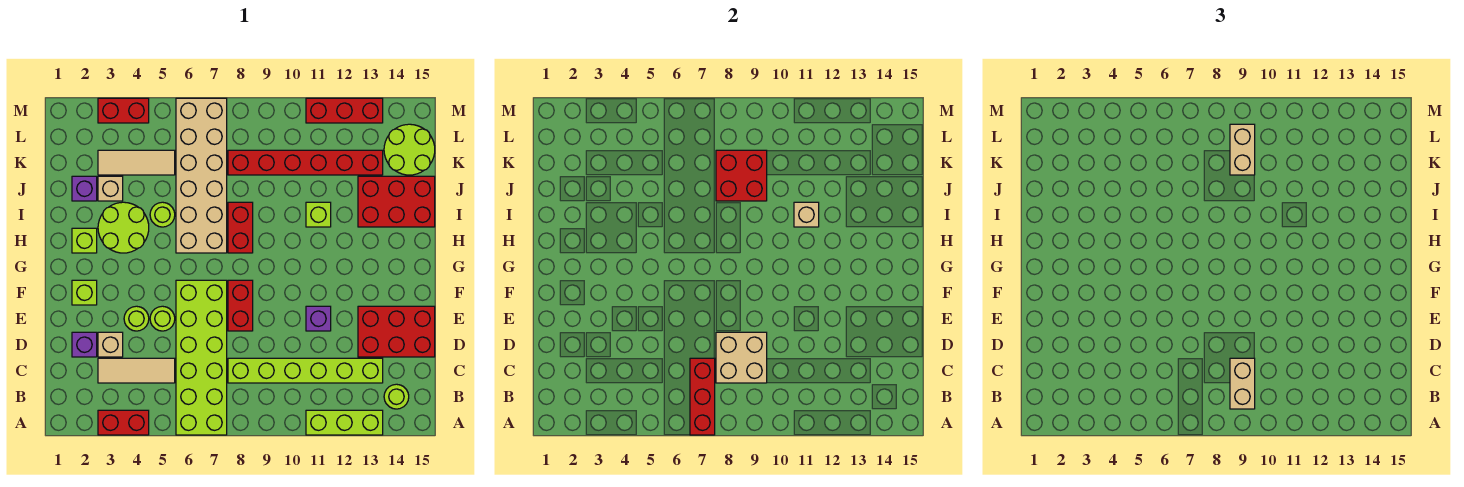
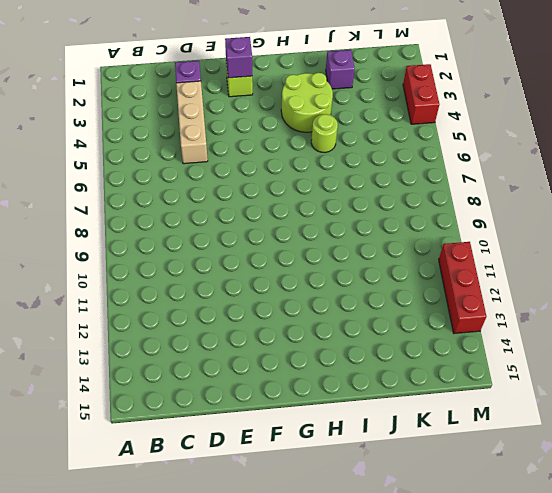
tan 1x3 brick [176,81,208,164] -> tan 1x1 brick [98,332,123,357]
purple 1x1 brick [225,37,252,78] -> purple 1x1 brick moved to [306,306,331,331]
none -> red 1x2 brick [98,410,149,435]
none -> lime 2x6 brick [176,280,227,435]
none -> lime 1x3 brick [306,410,383,435]
none -> lime 1x1 round brick [384,384,409,409]

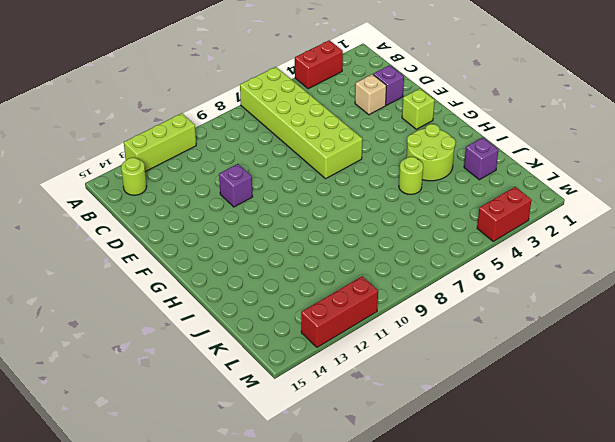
none -> tan 1x3 tile [98,358,175,383]
none -> lime 1x6 brick [228,358,383,383]
none -> red 2x3 brick [358,306,435,357]
none -> lime 1x1 round brick [124,306,149,331]

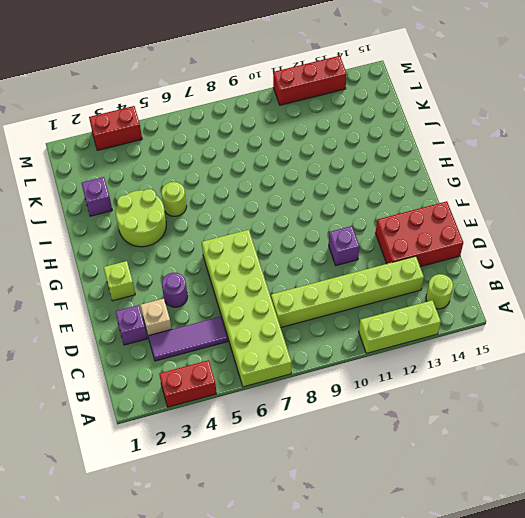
purple 1x3 tile [148,317,228,361] -> tan 1x3 tile [98,358,175,383]
purple 1x1 round brick [162,273,188,307] -> lime 1x1 round brick [124,306,149,331]
none -> lime 1x1 round brick [150,306,175,331]
none -> red 1x2 brick [228,280,253,331]
none -> lime 1x1 brick [72,228,97,253]
none -> tan 2x6 brick [176,98,227,253]

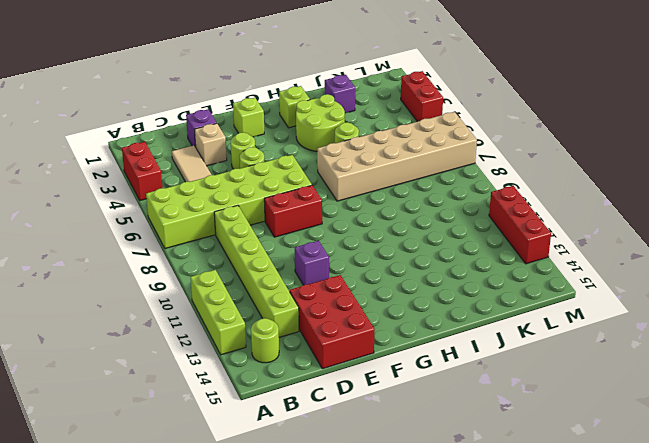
none -> red 1x2 brick [228,202,253,253]
none -> lime 1x1 brick [306,202,331,227]
none -> red 2x3 brick [358,176,435,227]
none -> tan 1x1 brick [98,176,123,201]

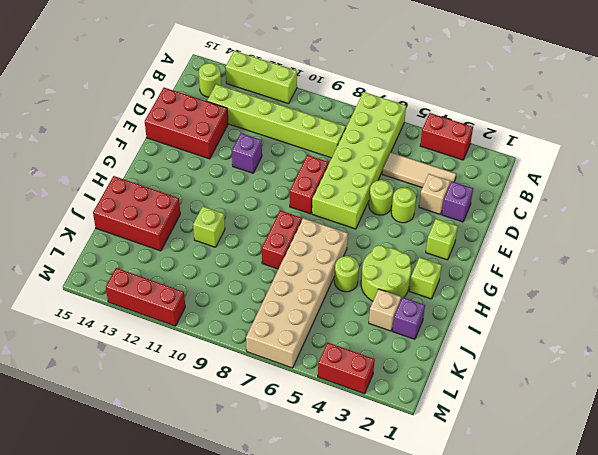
none -> tan 1x3 tile [98,150,175,175]
none -> red 1x6 brick [228,150,383,175]
none -> lime 2x2 round brick [384,124,435,175]
none -> red 1x3 brick [690,358,715,435]

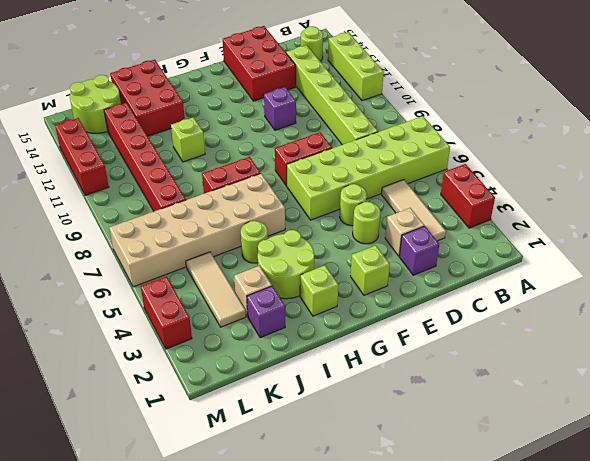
none -> red 1x3 brick [690,358,715,435]
none -> tan 2x2 brick [716,332,767,383]
none -> tan 1x1 brick [794,202,819,227]
none -> red 2x2 brick [716,150,767,201]

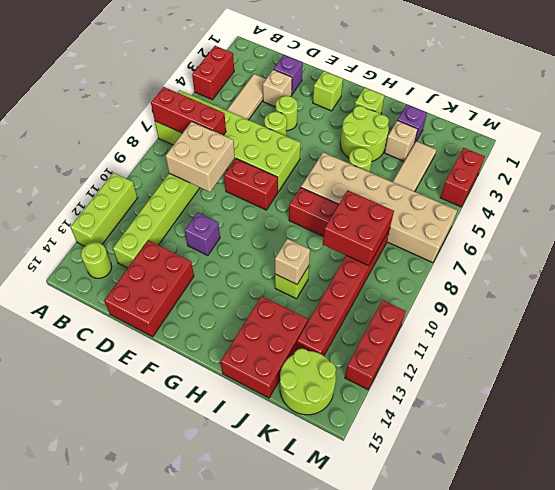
none -> tan 1x2 brick [1230,358,1255,409]
none -> tan 1x2 brick [1230,124,1255,175]

